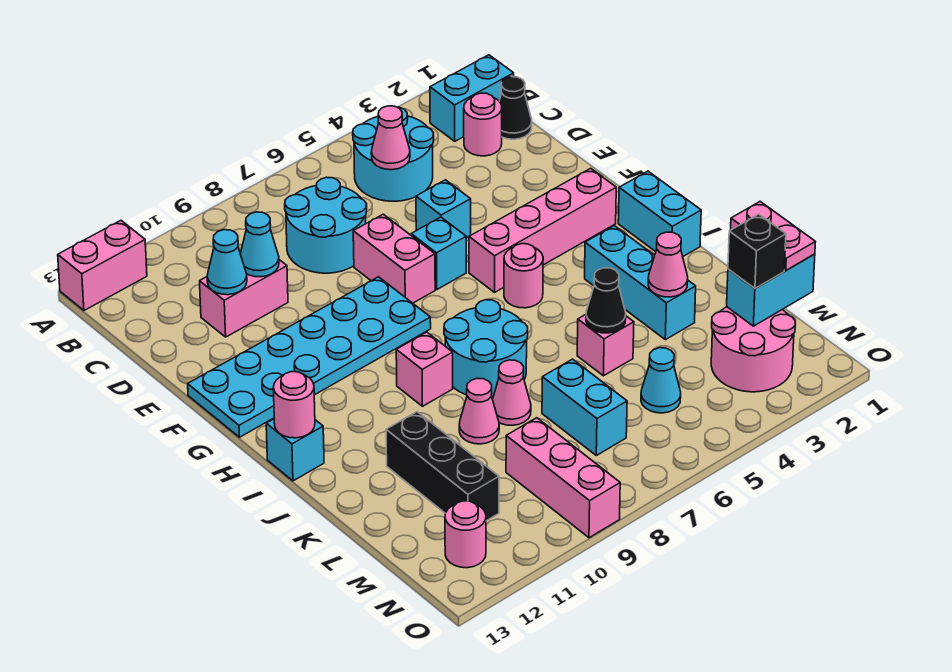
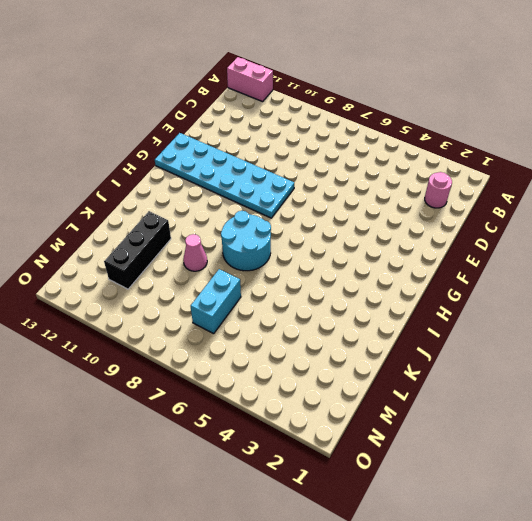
none -> cyan 1x2 brick [430,55,514,141]
none -> cyan 2x2 round brick [353,107,434,201]
none -> black 1x1 cone [499,77,532,139]
none -> cyan 2x2 round brick [285,177,367,273]

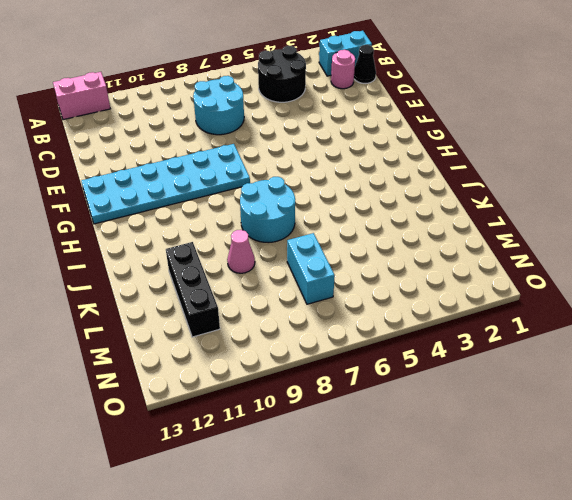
black 2x2 round brick [258,46,306,102] -> cyan 2x2 round brick [353,107,434,201]
none -> pink 1x2 brick [200,260,288,337]
none -> cyan 1x1 brick [416,180,471,238]
none -> pink 1x2 brick [353,214,435,303]
none -> cyan 1x1 brick [411,217,466,289]

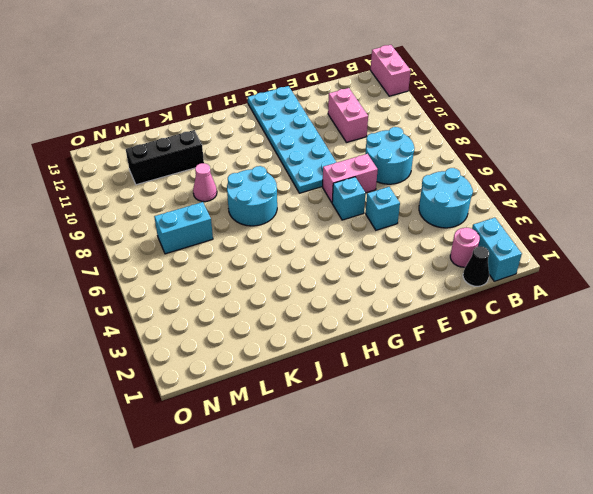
none -> pink 1x4 brick [469,168,616,292]
none -> cyan 1x2 brick [618,171,701,256]
none -> pink 1x1 round brick [504,244,543,308]
none -> cyan 1x3 brick [585,226,696,340]

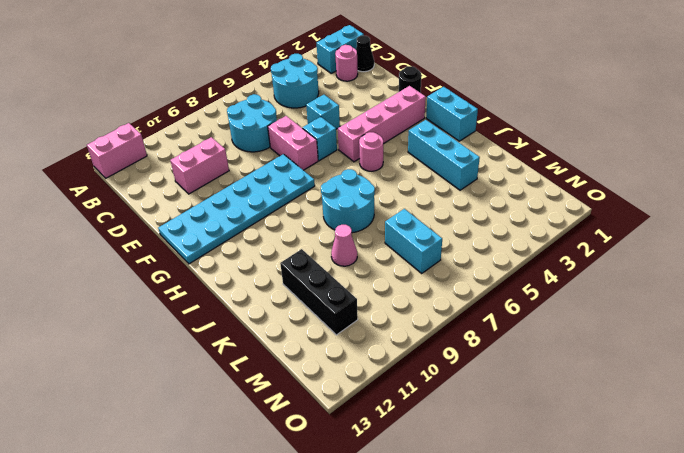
black 1x1 round brick [399,66,421,93] -> none
none -> pink 1x1 brick [396,332,453,406]
none -> cyan 1x1 brick [266,419,324,481]
none -> pink 1x1 brick [577,315,634,376]
none -> pink 1x1 cone [493,360,531,425]

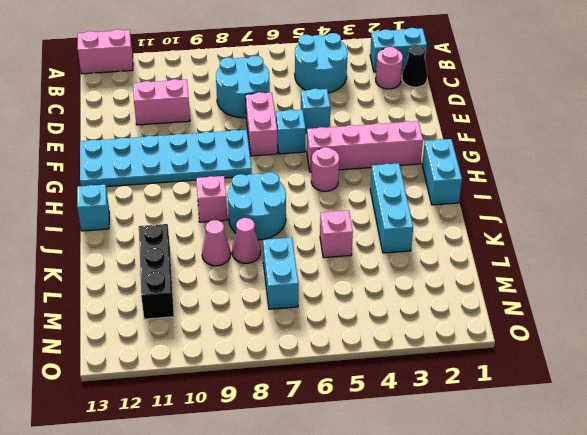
none -> pink 2x2 round brick [711,307,795,392]
none -> cyan 1x1 cone [641,348,681,413]
none -> pink 1x3 brick [506,418,620,538]
none -> pink 1x1 round brick [445,501,486,568]

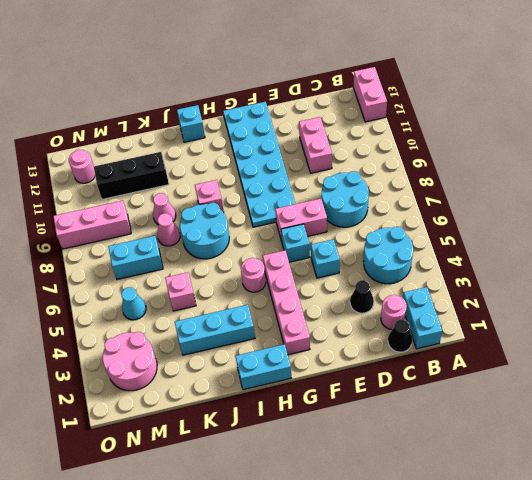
black 1x1 cone [350,280,374,313] -> black 1x1 cone moved to [586,268,626,333]
none -> pink 1x1 cone [371,106,410,170]
none -> cyan 1x1 cone [240,212,279,277]
none -> cyan 1x1 cone [207,230,247,295]
none -> pink 1x1 round brick [273,372,315,438]

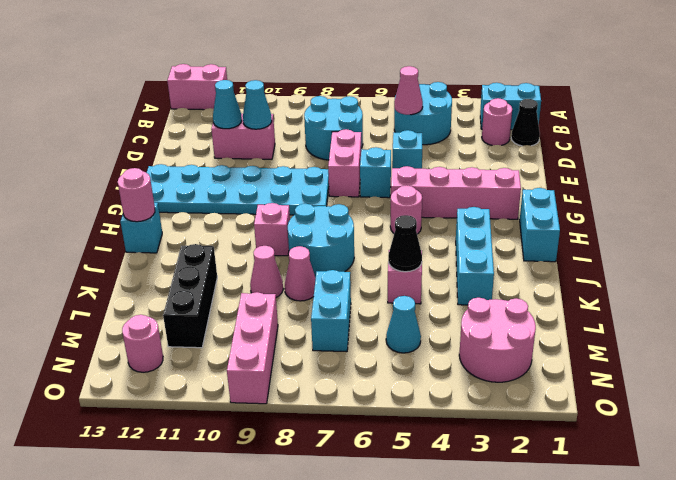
none -> pink 1x1 cone [648,232,688,297]
none -> cyan 1x2 brick [727,254,815,326]
none -> pink 1x2 plate [731,202,815,270]
none -> black 1x1 brick [728,214,786,289]

